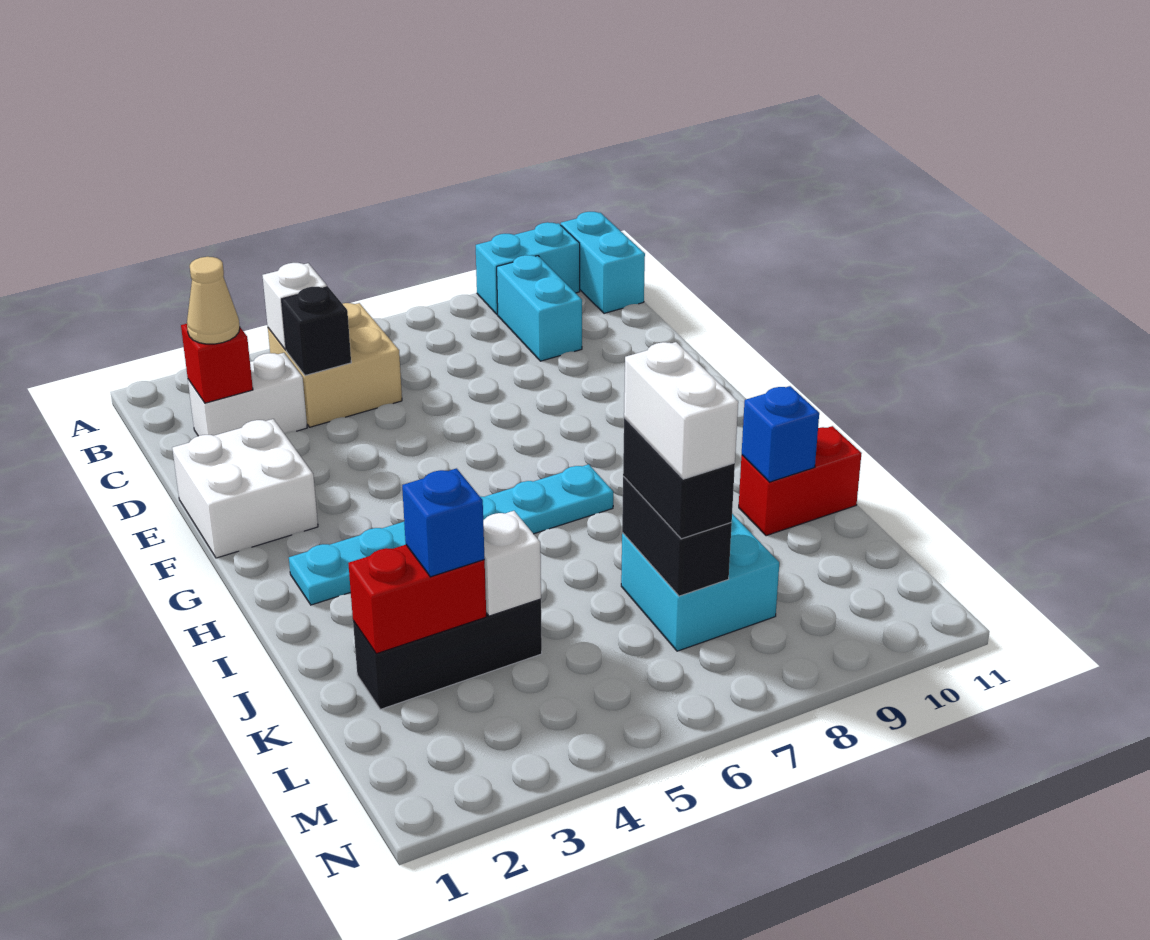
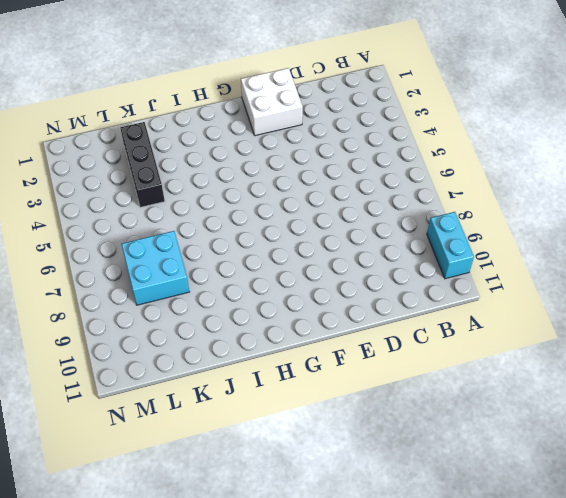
none -> cyan 1x2 brick [561,212,645,313]
none -> tan 2x2 brick [268,303,402,427]
none -> cyan 1x2 brick [497,255,582,361]

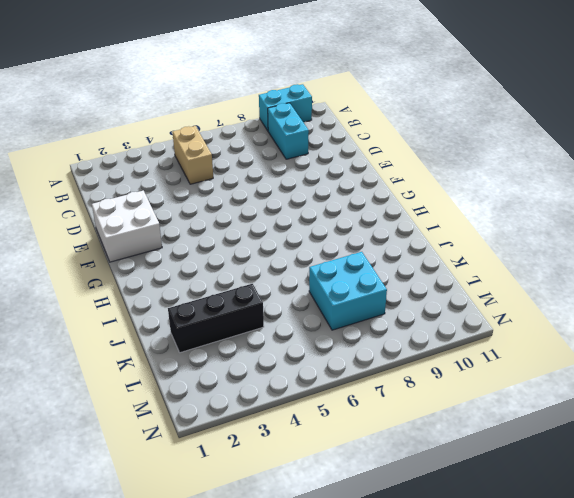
tan 1x2 brick [172,126,213,184] -> tan 2x2 brick [268,303,402,427]
none -> cyan 1x2 brick [561,212,645,313]
none -> white 1x2 brick [188,353,307,436]
none -> cyan 1x6 plate [289,464,613,605]

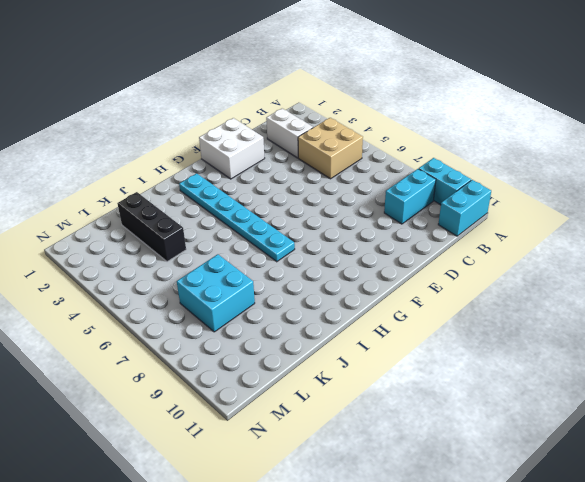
none -> red 1x2 brick [739,426,862,536]
none -> white 1x1 brick [262,263,327,350]
none -> red 1x1 brick [181,324,253,403]

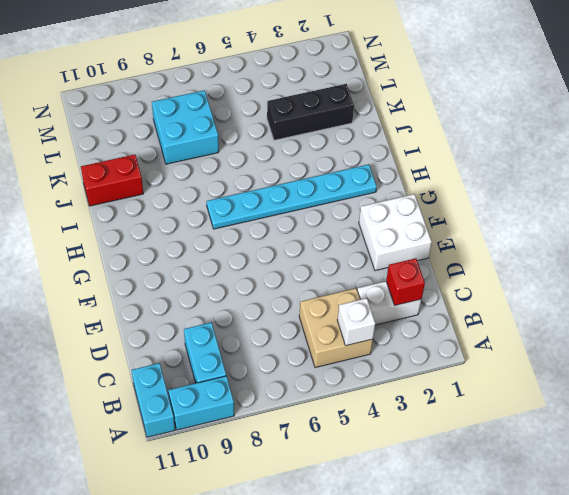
none -> black 1x1 brick [282,287,351,376]
none -> blue 1x1 brick [742,386,819,482]
none -> red 1x2 brick [348,545,486,654]

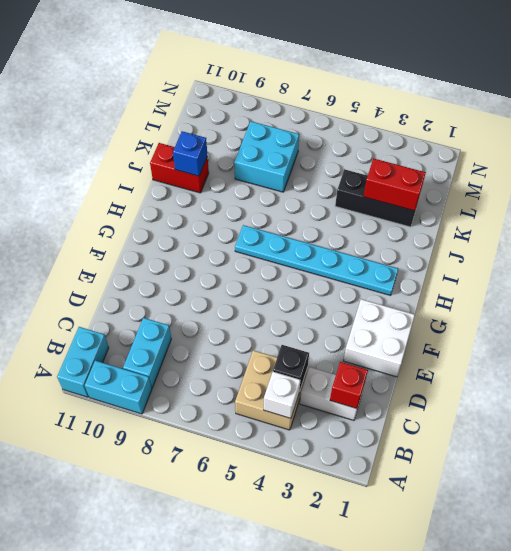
none -> white 1x1 brick [483,511,541,616]
none -> black 1x2 brick [622,476,732,596]
none -> tan 1x1 cone [187,257,240,344]

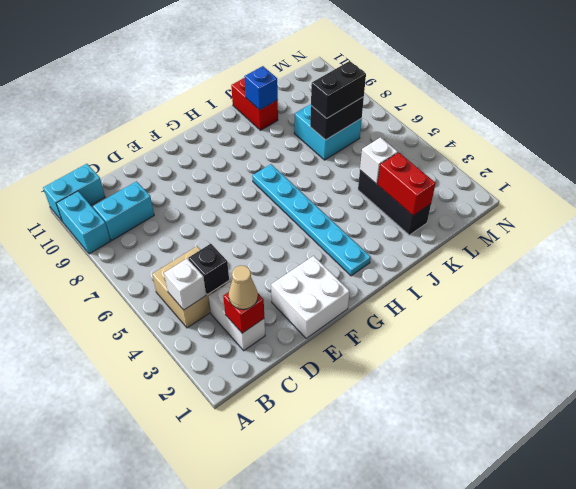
none -> blue 1x1 brick [402,468,485,577]
none -> white 1x2 brick [624,342,738,479]

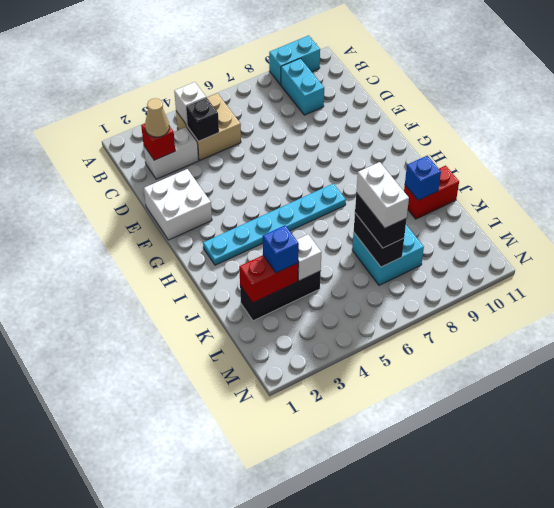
none -> cyan 1x2 brick [561,212,645,313]

